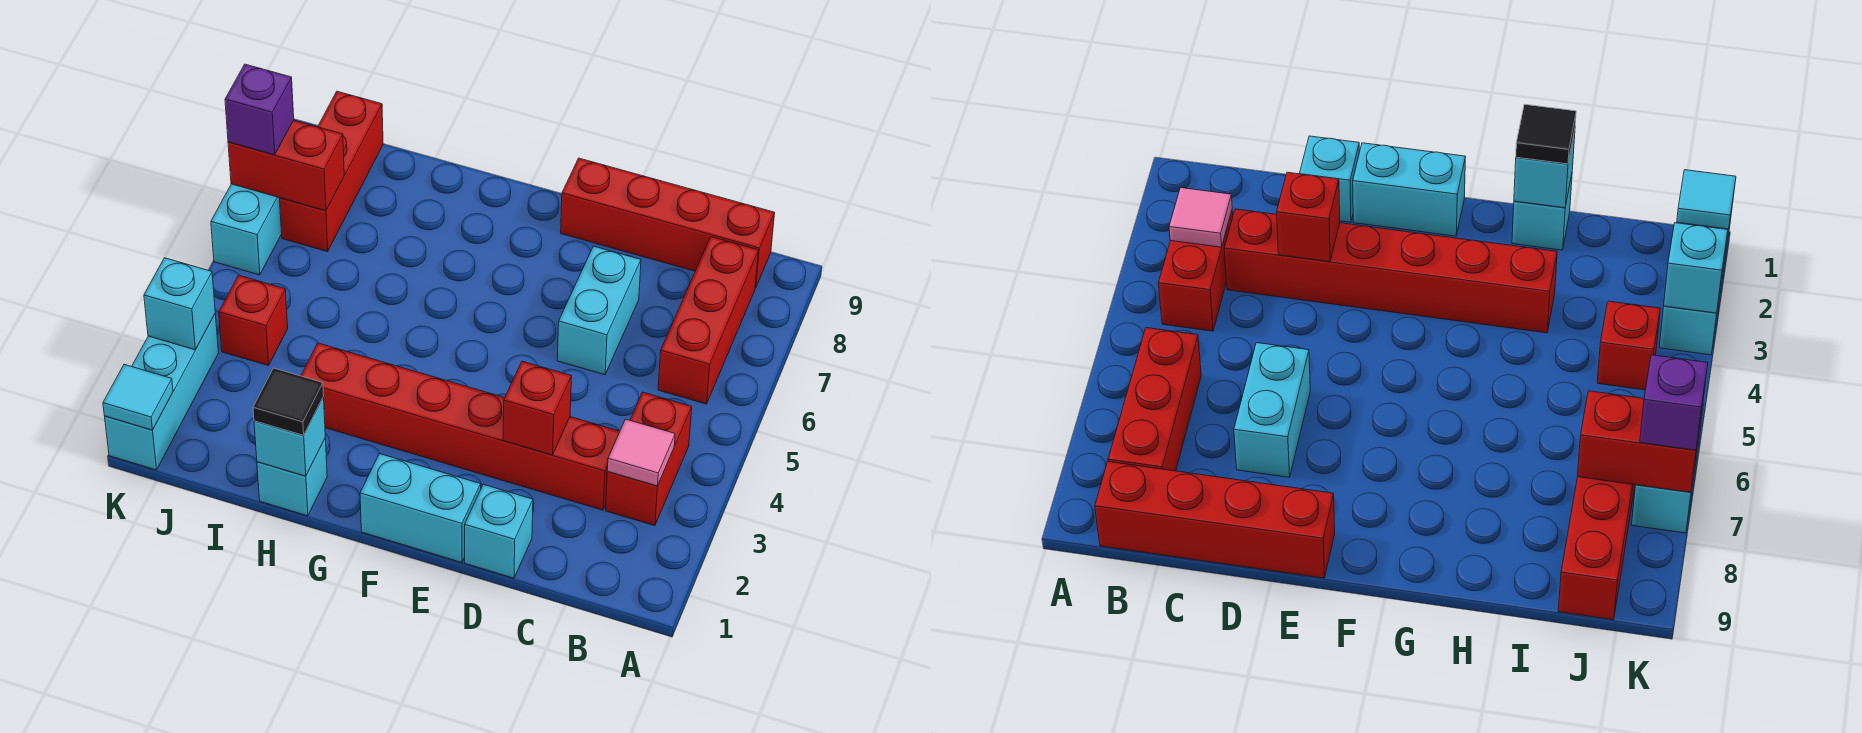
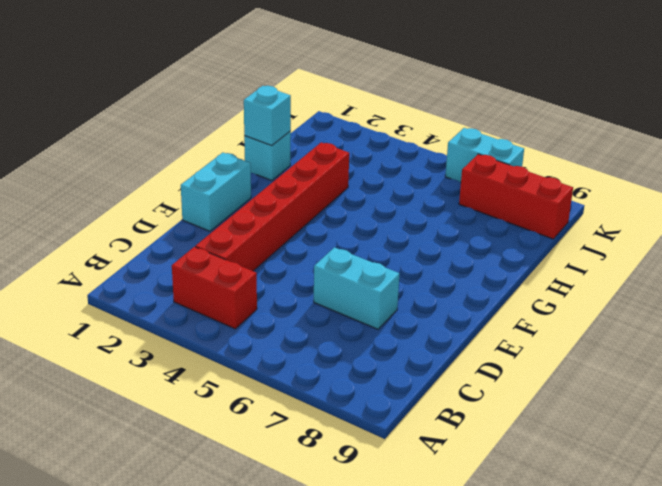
none -> red 1x3 brick [658,237,759,404]
none -> red 1x4 brick [561,158,775,288]
none -> cyan 1x1 brick [465,484,533,578]

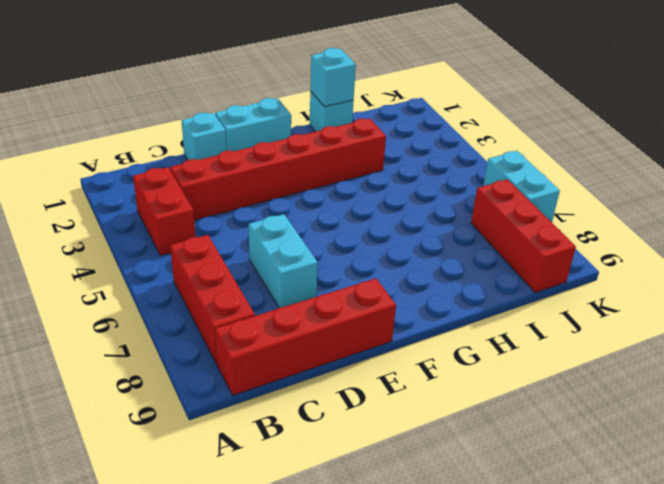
none -> red 1x1 brick [219,275,288,366]
none -> cyan 1x3 brick [105,314,219,470]
none -> pink 1x1 tile [607,419,675,486]

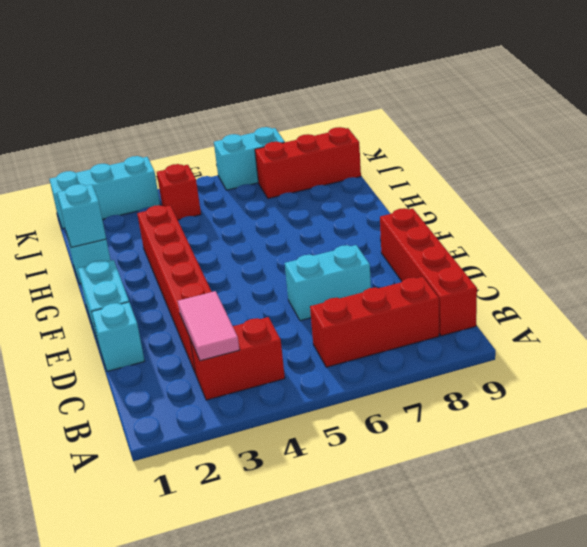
pink 1x2 tile [178,291,239,361] -> pink 1x1 tile [607,419,675,486]
none -> red 1x1 brick [503,361,572,455]
none -> red 1x2 brick [228,120,344,211]
none -> cyan 1x1 tile [103,364,173,430]

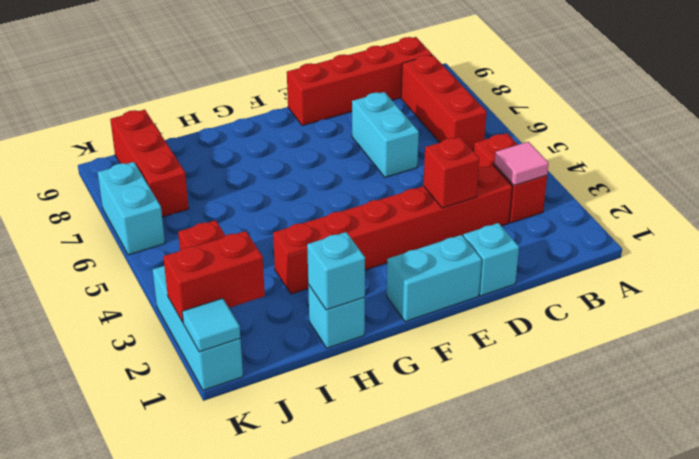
red 1x2 brick [163,231,265,322] -> red 1x2 brick moved to [228,120,344,211]
none -> cyan 1x1 brick [144,258,215,350]
none -> black 1x1 tile [253,368,324,435]
none -> purple 1x1 brick [225,64,294,155]

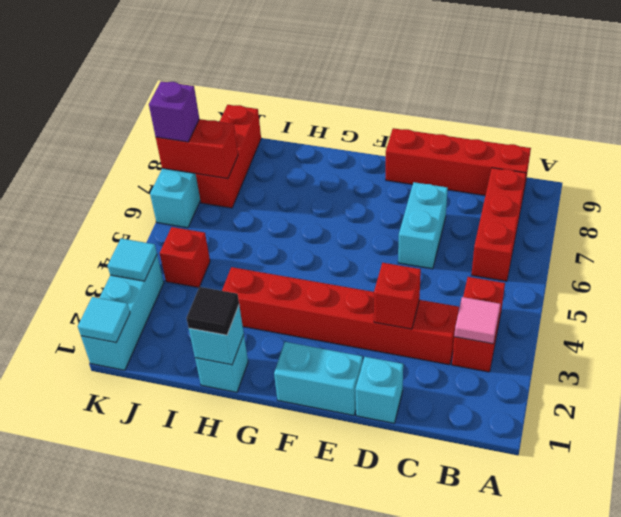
cyan 1x1 tile [108,238,157,281] -> cyan 1x1 brick [144,258,215,350]

